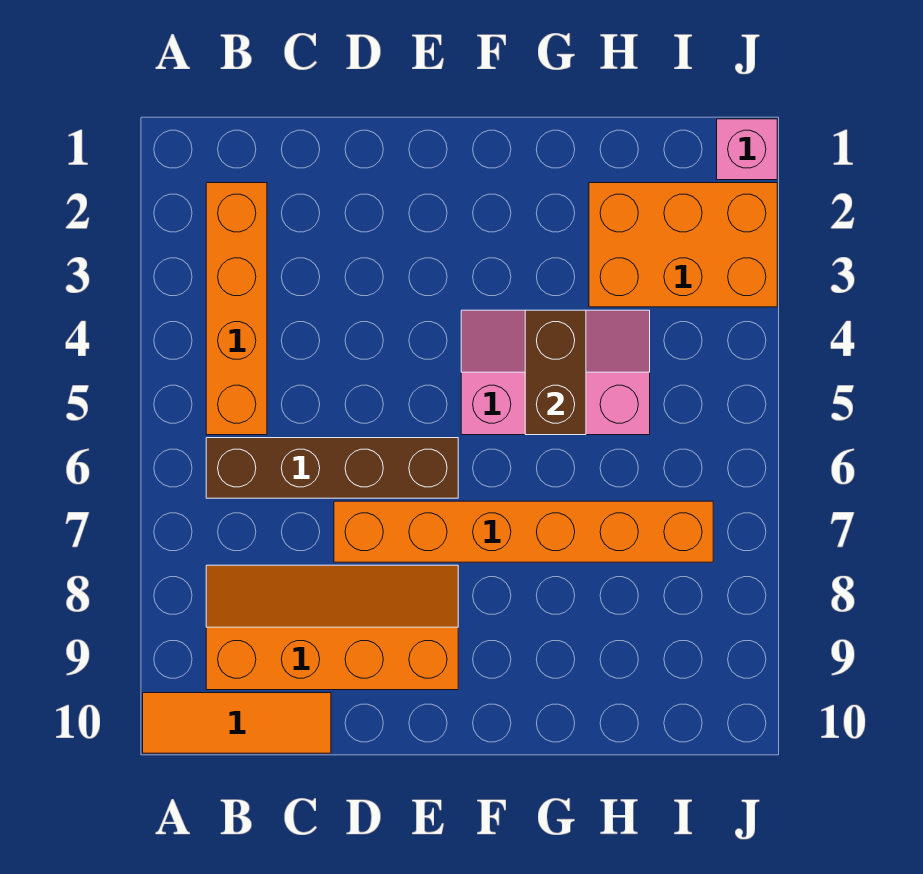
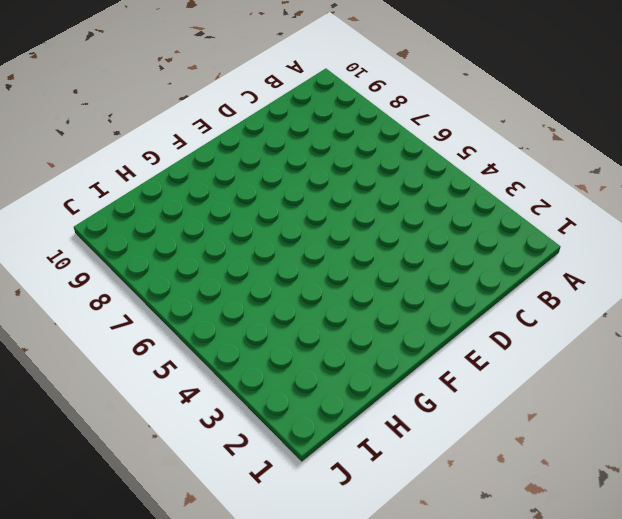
none -> orange 1x3 tile [143,693,331,753]
none -> orange 1x4 brick [206,183,267,435]

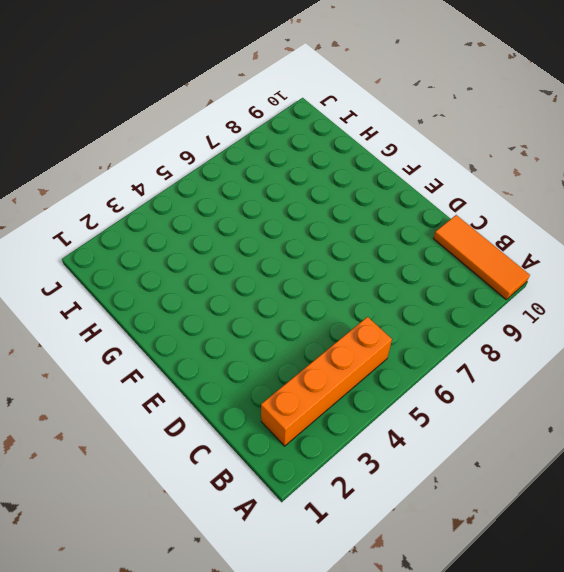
none -> brown 1x4 brick [206,438,458,498]
none -> orange 2x4 slope [206,565,458,690]

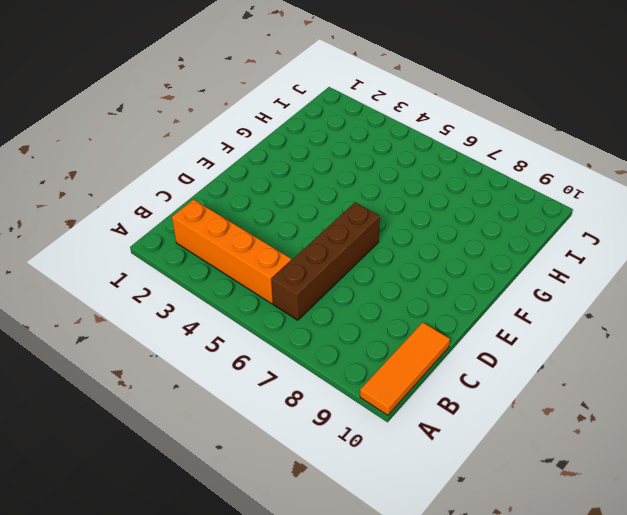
none -> orange 2x4 slope [206,565,458,690]
none -> orange 1x6 brick [334,501,713,562]

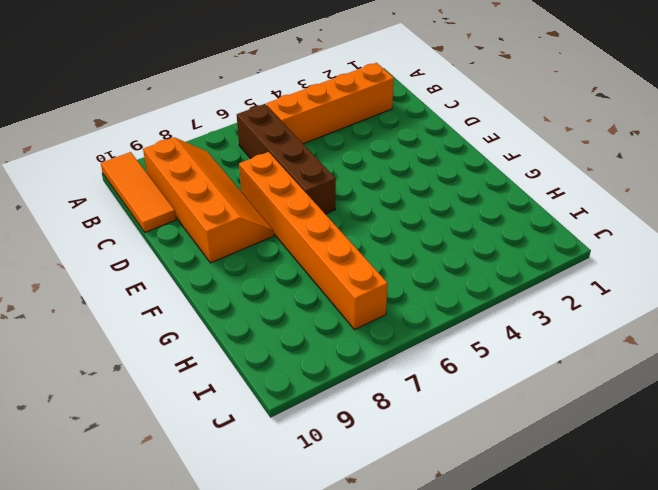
none -> pink 2x3 slope [461,310,650,435]
none -> orange 2x3 brick [589,183,777,307]

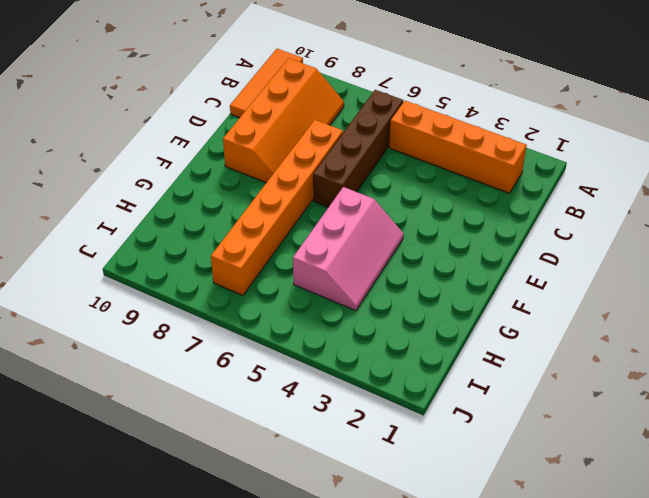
none -> orange 2x3 brick [589,183,777,307]
none -> pink 1x1 brick [717,119,777,180]

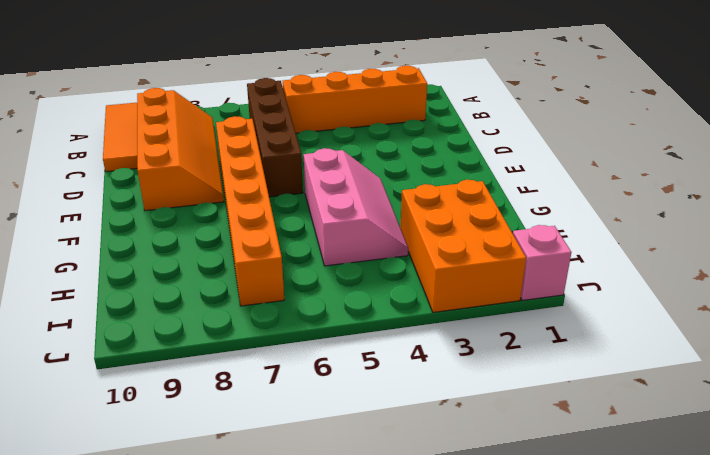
none -> brown 1x2 brick [525,310,586,435]

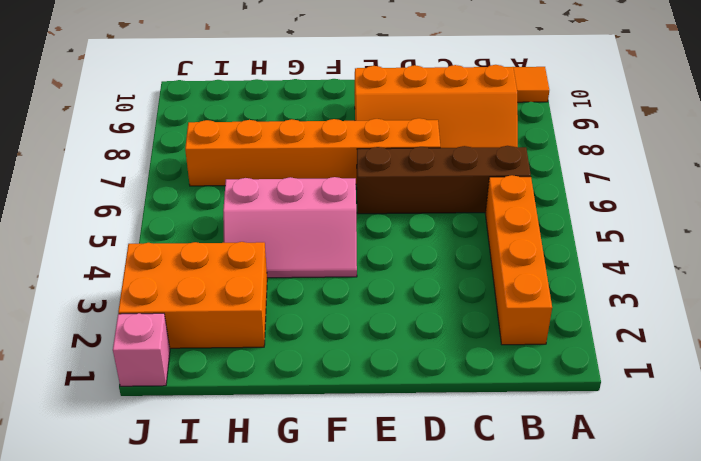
none -> brown 1x2 brick [525,310,586,435]

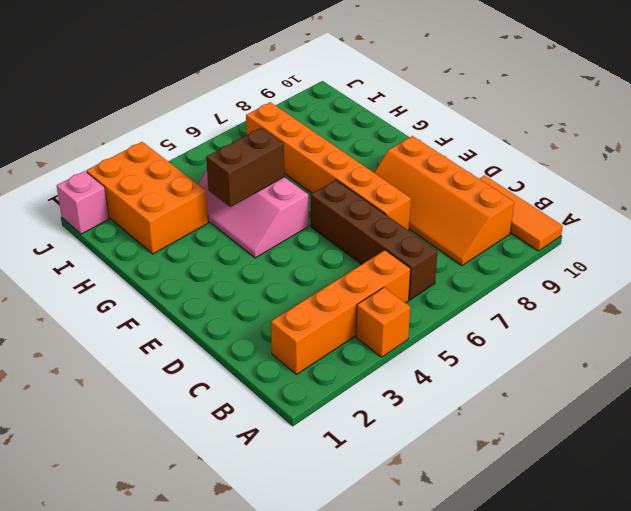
orange 1x1 brick [356,287,410,357] -> none

